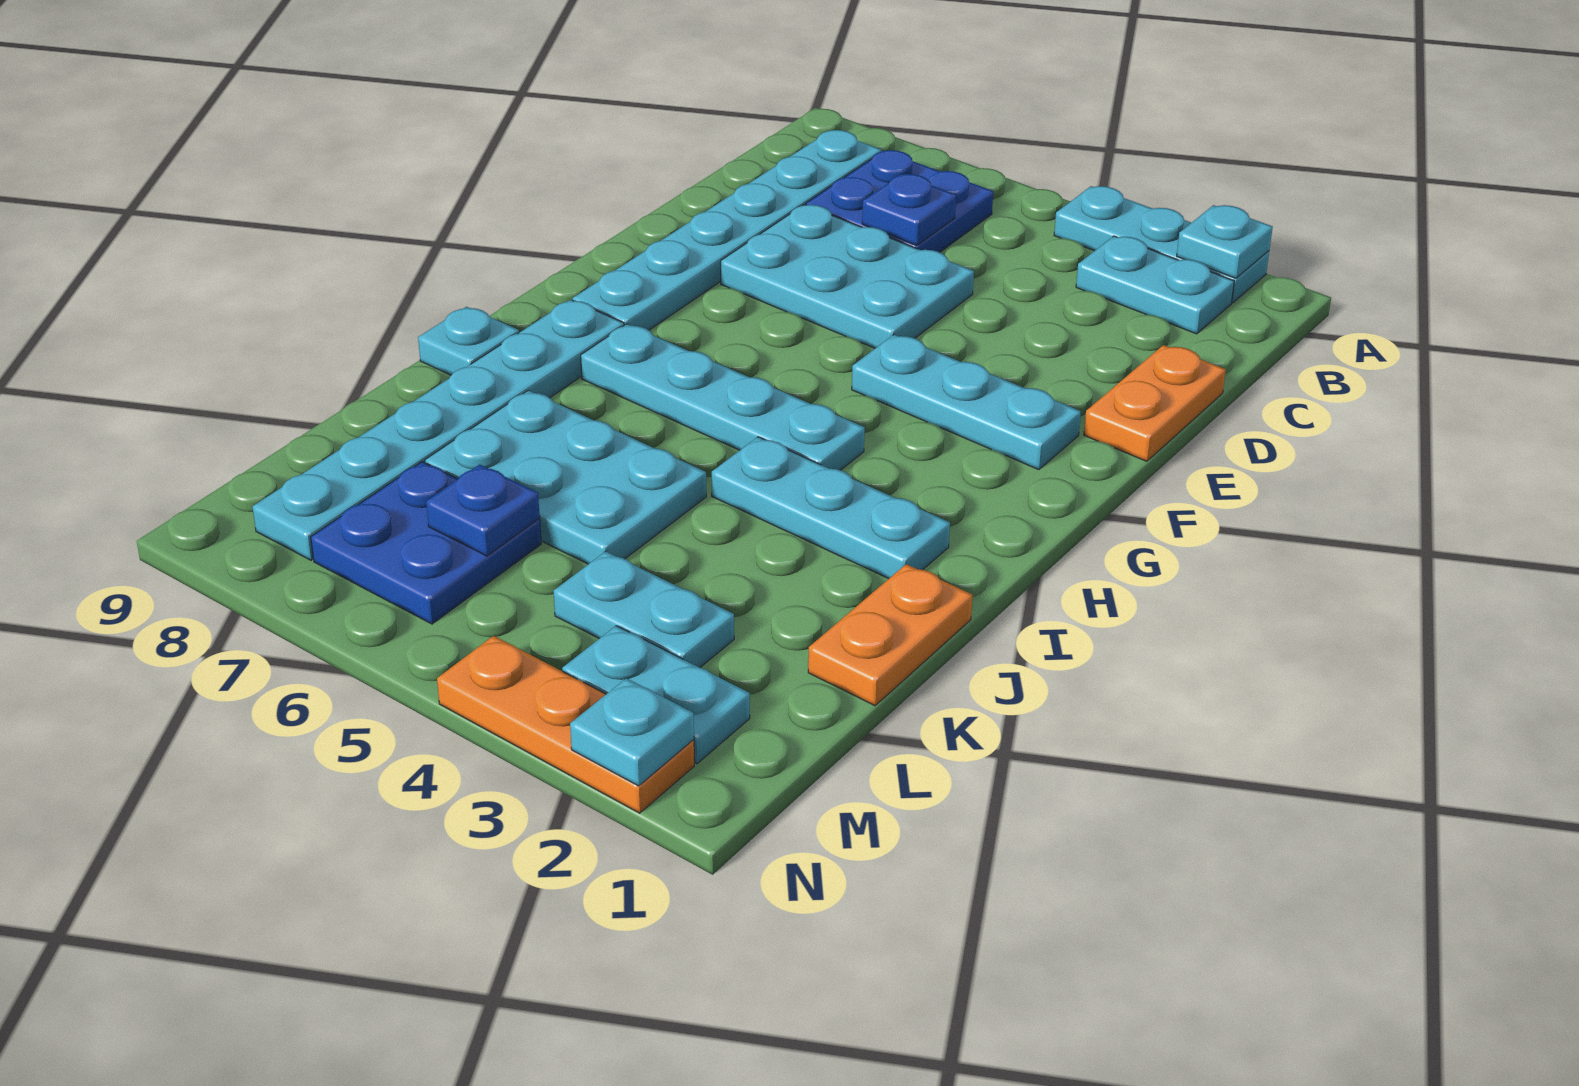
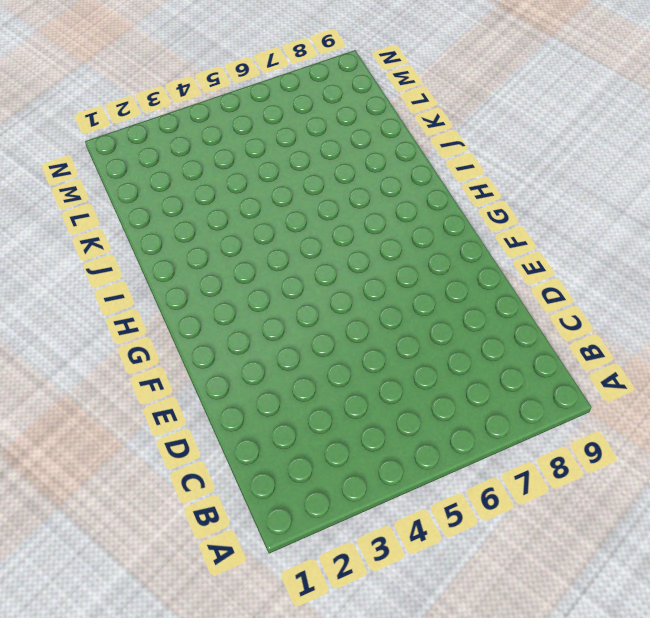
none -> cyan 1x3 plate [1054,186,1269,303]
none -> cyan 1x2 plate [1076,236,1234,334]
none -> blue 2x2 plate [806,150,993,252]

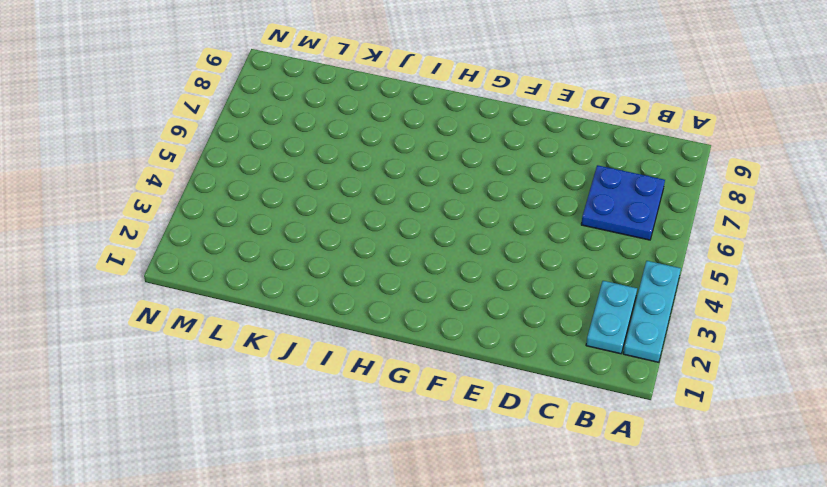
none -> cyan 1x6 plate [573,130,882,330]
none -> orange 1x2 plate [1084,345,1226,461]
none -> cyan 2x3 plate [721,205,974,348]

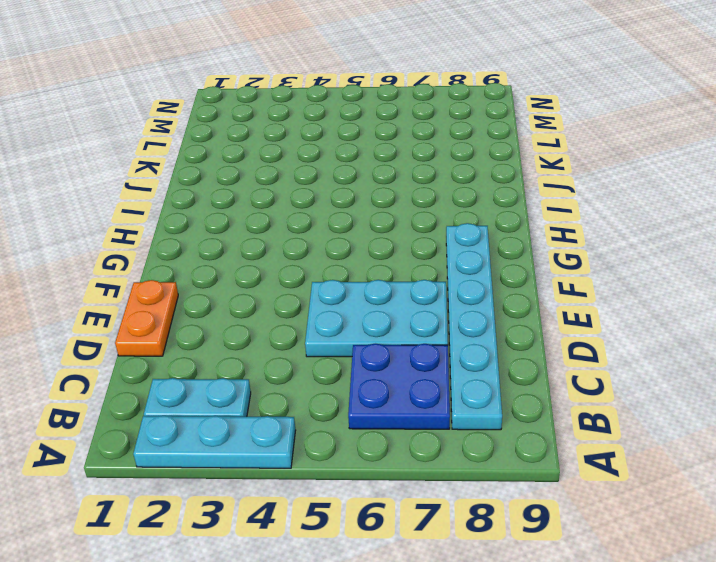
none -> cyan 1x3 plate [852,335,1081,470]
none -> cyan 1x4 plate [581,324,865,470]
none -> cyan 1x6 plate [253,300,624,560]

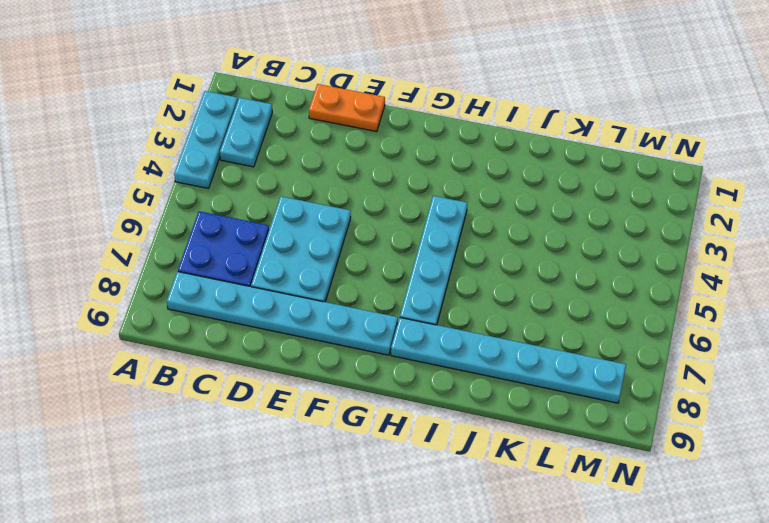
none -> cyan 1x3 plate [852,335,1081,470]
none -> cyan 1x3 plate [712,437,950,579]
none -> cyan 1x1 plate [418,307,519,375]

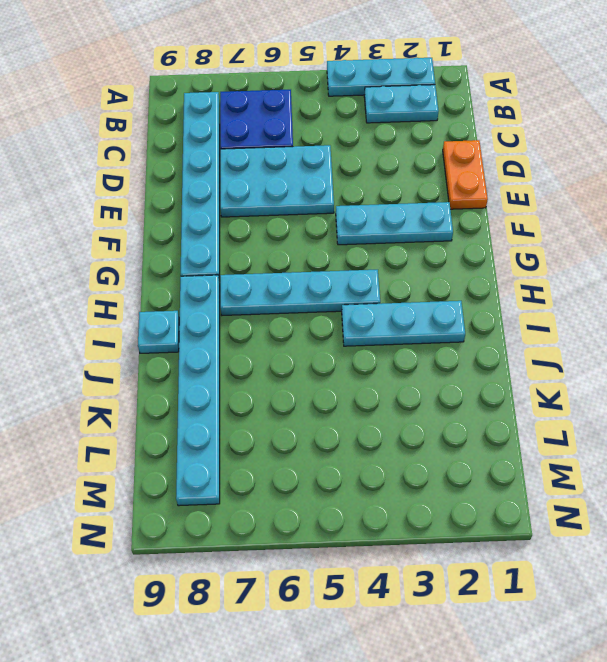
none -> orange 1x2 plate [808,564,972,706]
none -> cyan 2x3 plate [425,390,706,564]
none -> cyan 1x2 plate [554,551,734,667]

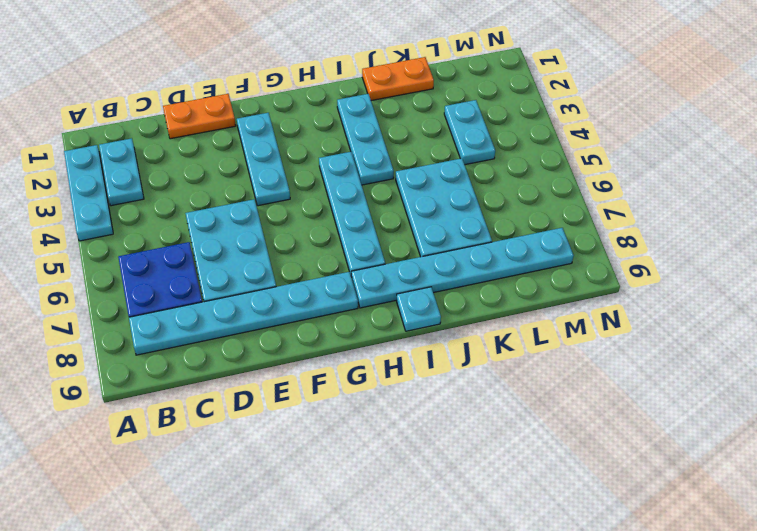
none -> blue 2x2 plate [311,462,541,624]
none -> cyan 1x2 plate [562,626,750,764]
none -> orange 1x3 plate [437,636,694,813]

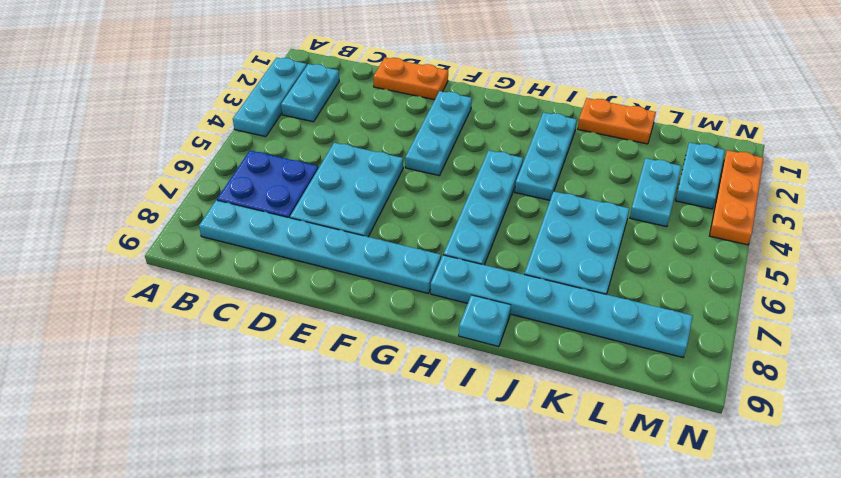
none -> blue 2x2 plate [311,462,541,624]
none -> cyan 1x1 plate [1177,205,1273,278]
none -> blue 1x1 plate [862,174,956,246]

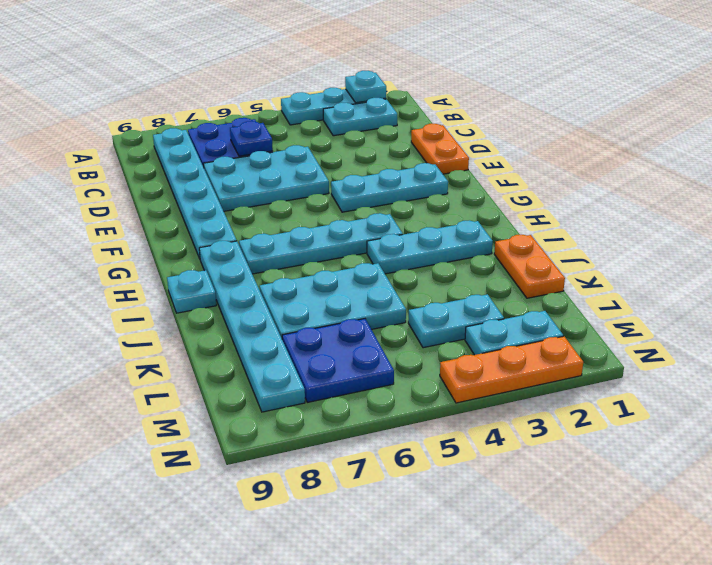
none -> blue 1x1 plate [426,465,540,556]
none -> cyan 1x1 plate [570,678,694,786]

